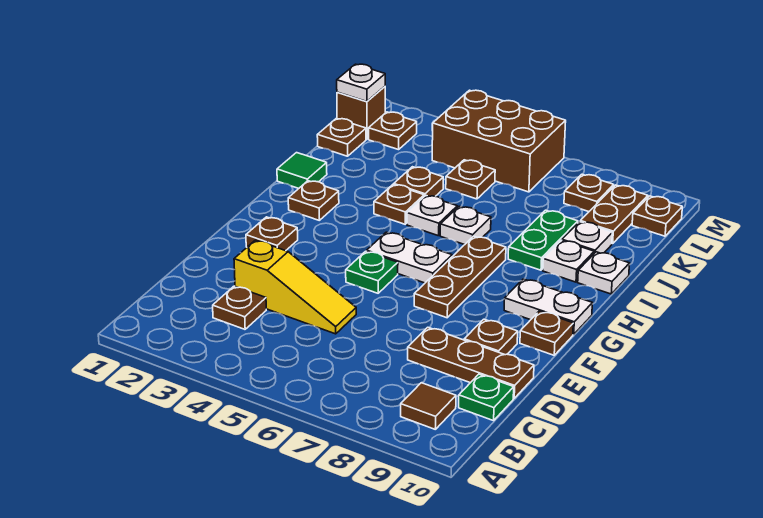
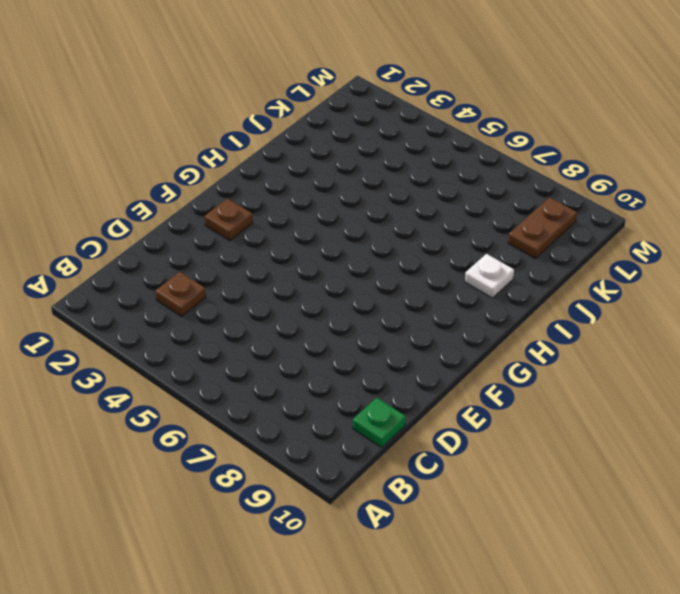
none -> brown 1x1 tile [401,383,456,429]
none -> yellow 1x3 slope [234,240,356,334]
none -> brown 1x3 plate [408,327,534,398]
none -> brown 1x1 plate [464,319,518,355]

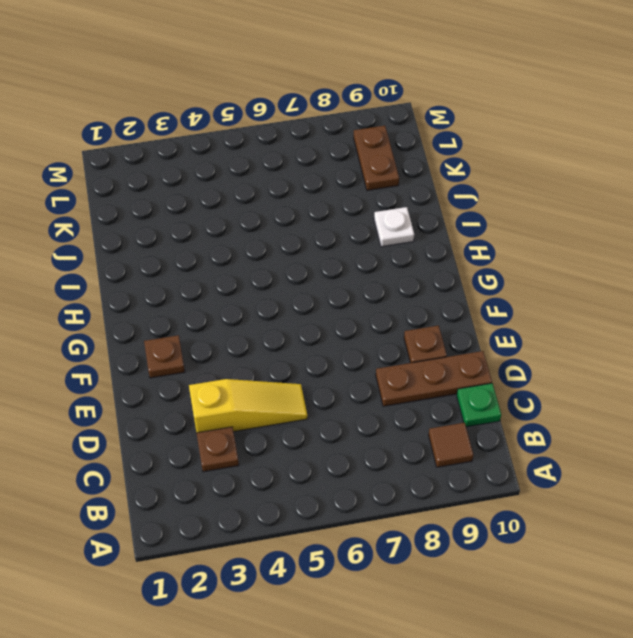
none -> green 1x1 plate [346,251,398,293]
none -> brown 1x3 plate [414,236,506,318]
none -> brown 1x1 plate [520,311,573,355]
none -> white 1x2 plate [367,232,452,283]

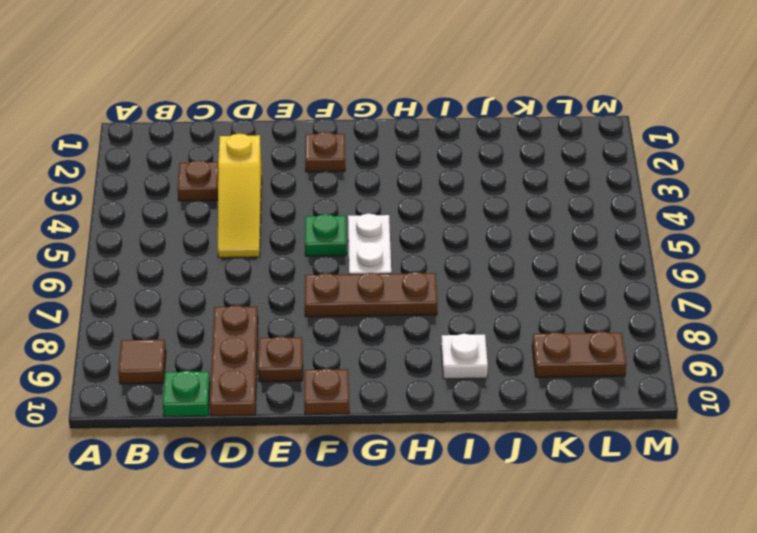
none -> white 1x2 plate [504,279,592,335]
none -> brown 1x1 plate [288,181,339,220]
none -> green 1x1 tile [277,153,327,189]
none -> brown 1x1 plate [374,184,424,224]

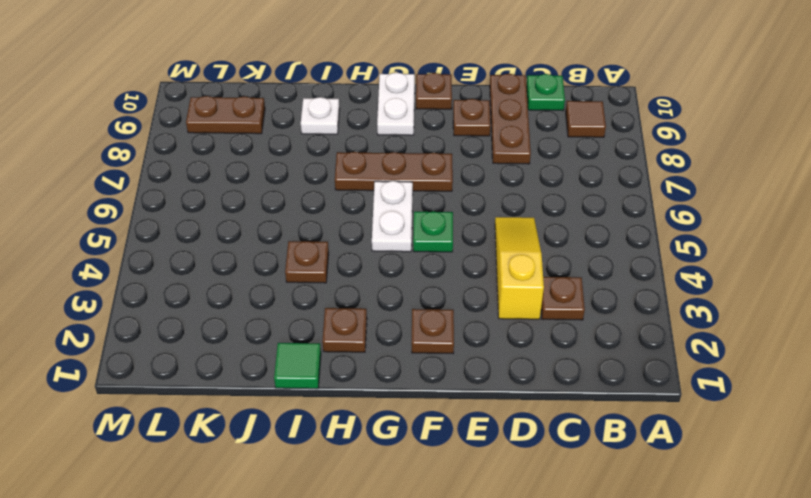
none -> white 1x1 plate [407,196,457,236]
none -> white 1x1 plate [440,206,491,245]
none -> green 1x2 plate [508,210,578,270]
none -> white 1x1 plate [578,252,630,294]

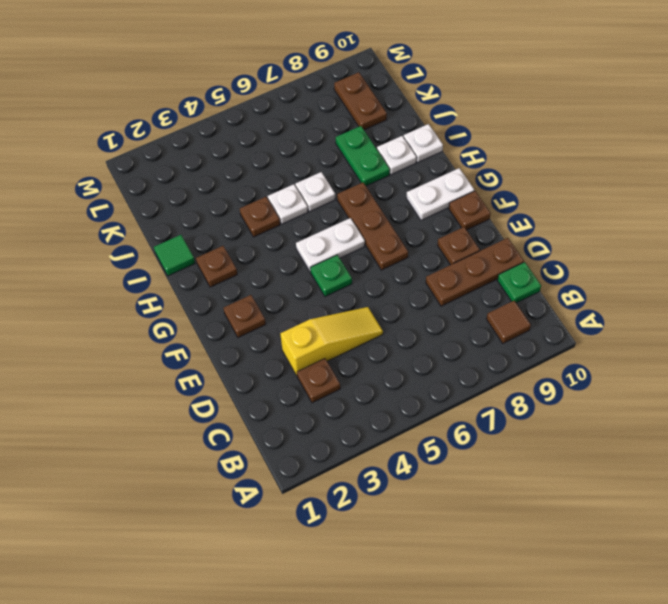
none -> brown 1x1 plate [394,167,443,196]
none -> white 1x1 plate [562,222,612,253]
none -> brown 1x1 plate [317,119,366,156]
none -> brown 1x1 plate [446,160,495,199]

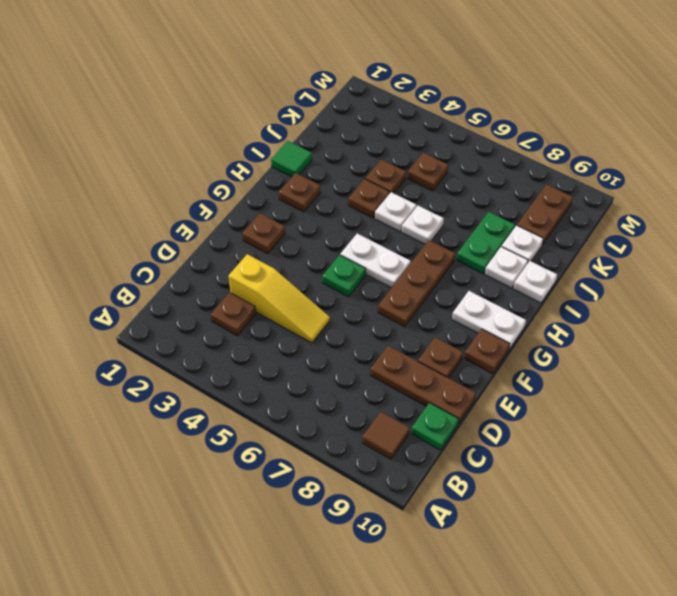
none -> brown 1x1 plate [317,119,366,156]
none -> brown 1x1 brick [337,87,385,139]
none -> brown 1x1 plate [369,112,417,150]
none -> brown 2x3 brick [432,90,566,192]

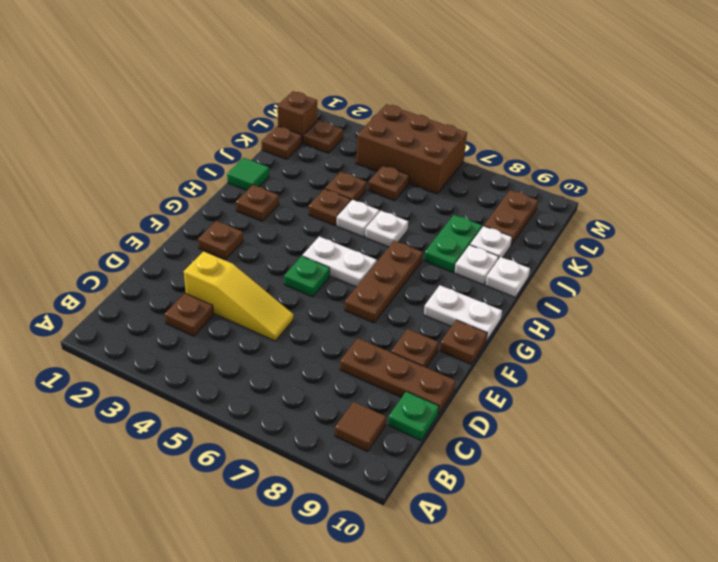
none -> brown 1x1 plate [564,174,614,211]
none -> brown 1x1 plate [632,196,682,236]
none -> white 1x1 plate [337,64,385,102]

